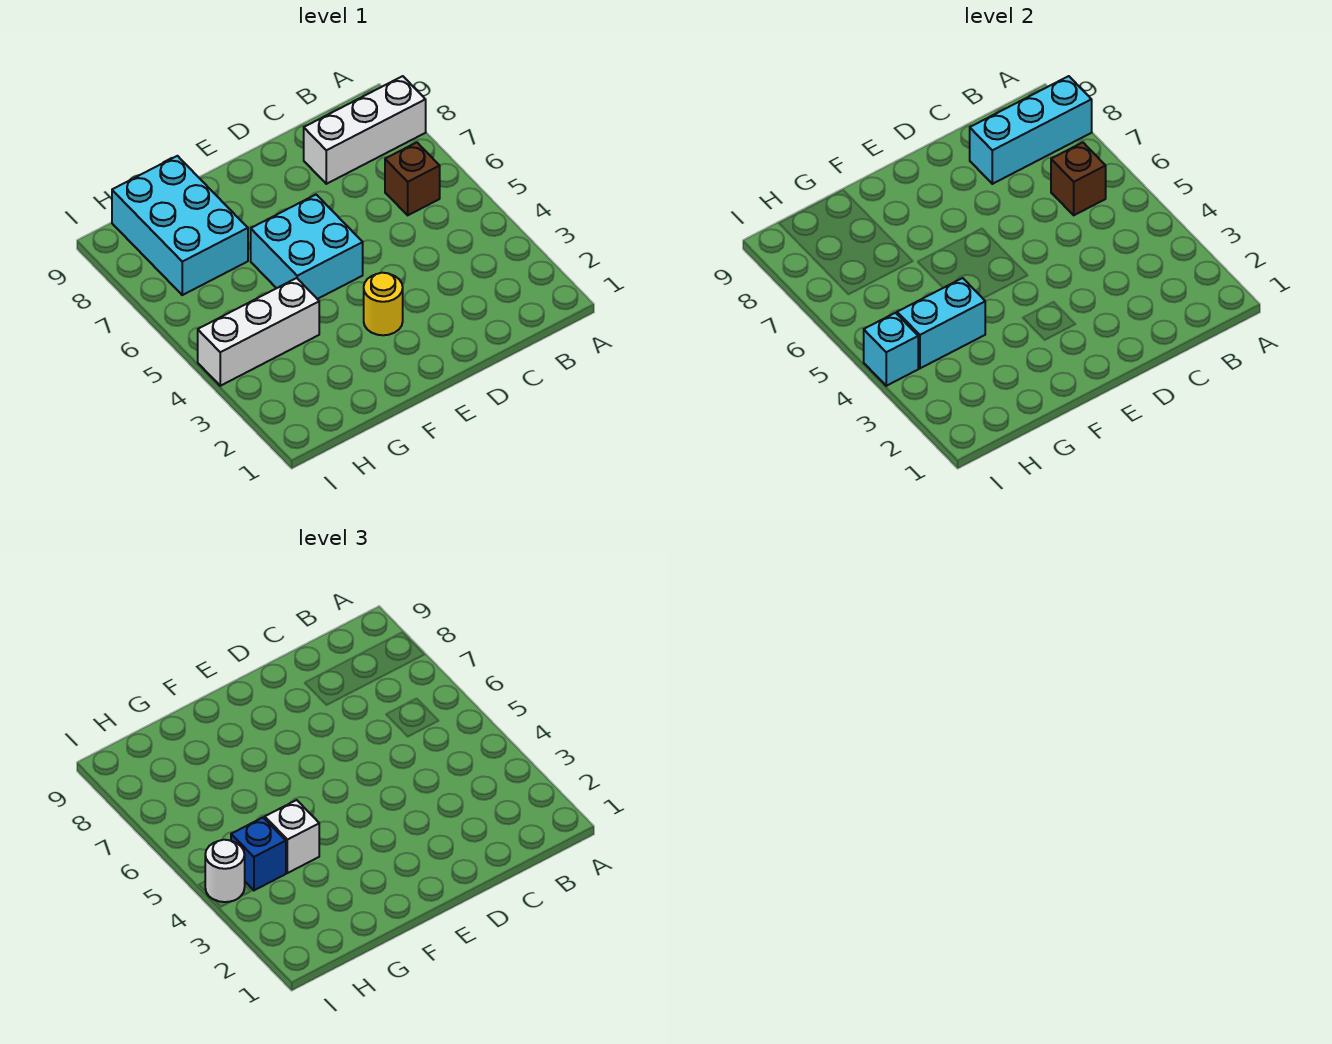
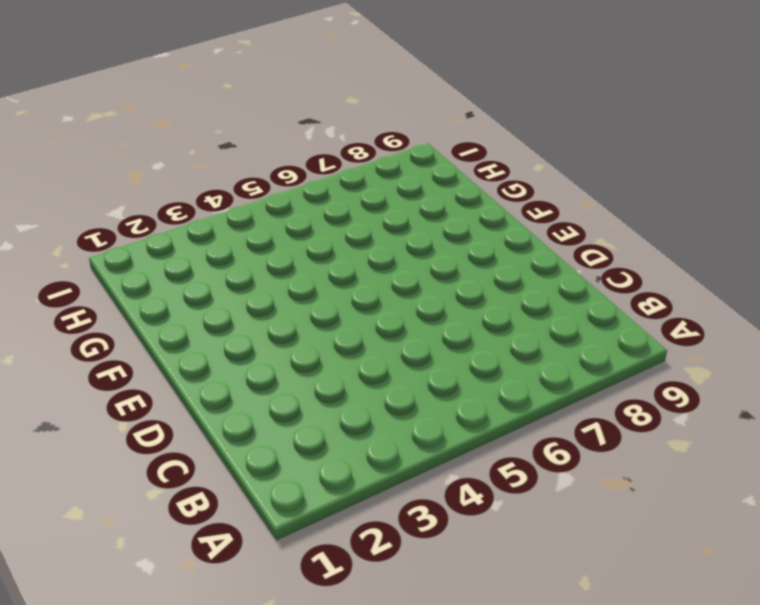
none -> white 1x3 brick [304,76,426,184]
none -> brown 1x1 brick [385,142,440,215]
none -> yellow 1x1 round brick [364,273,403,335]

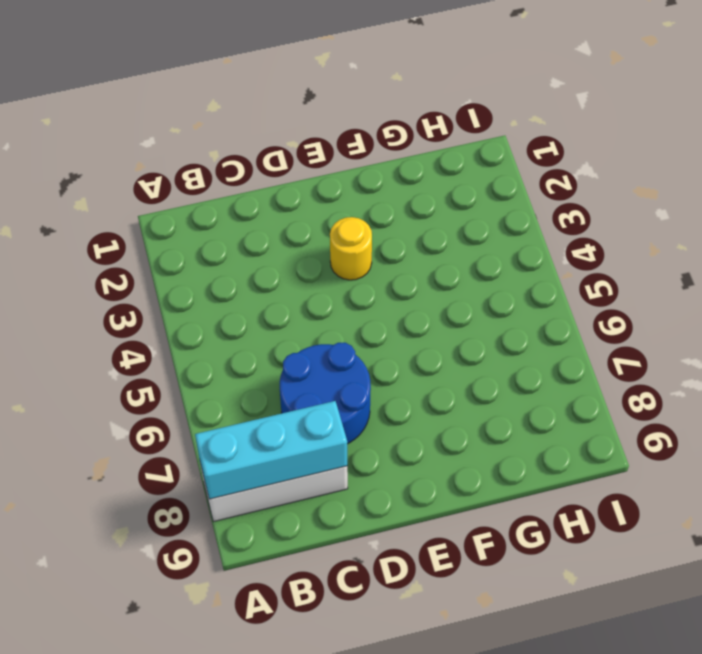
blue 2x2 round brick [280,343,371,444] -> none
none -> brown 1x1 brick [385,142,440,215]
none -> cyan 2x2 brick [251,195,363,299]
none -> white 1x3 brick [198,278,319,386]

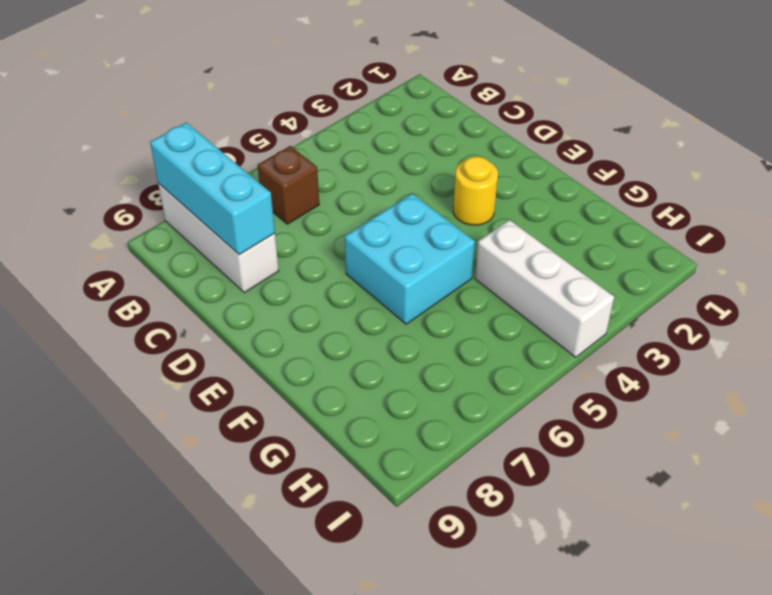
none -> cyan 2x3 brick [112,156,248,295]
none -> brown 1x1 brick [1051,142,1106,215]
none -> cyan 1x2 brick [897,278,985,368]

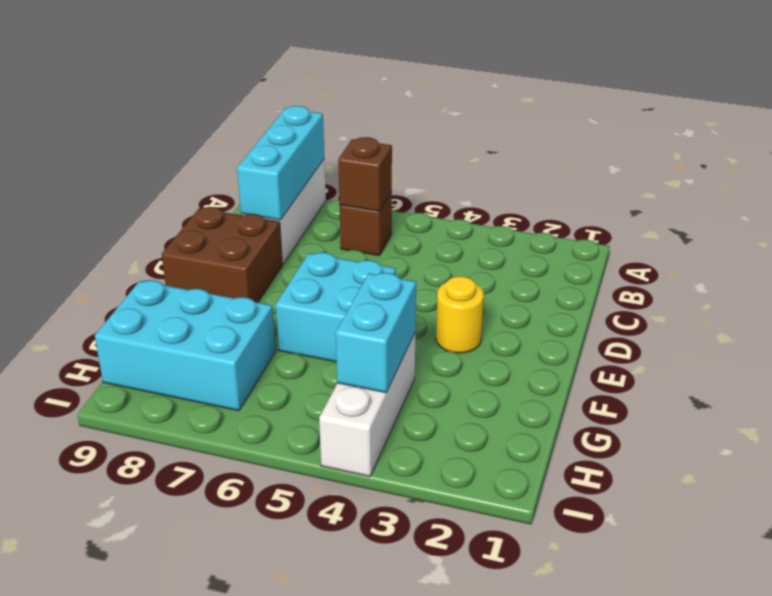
brown 2x2 brick [162,207,282,302] -> none
none -> cyan 1x1 brick [864,313,919,386]
none -> white 1x1 brick [265,800,319,873]
none -> blue 1x1 brick [231,818,286,890]

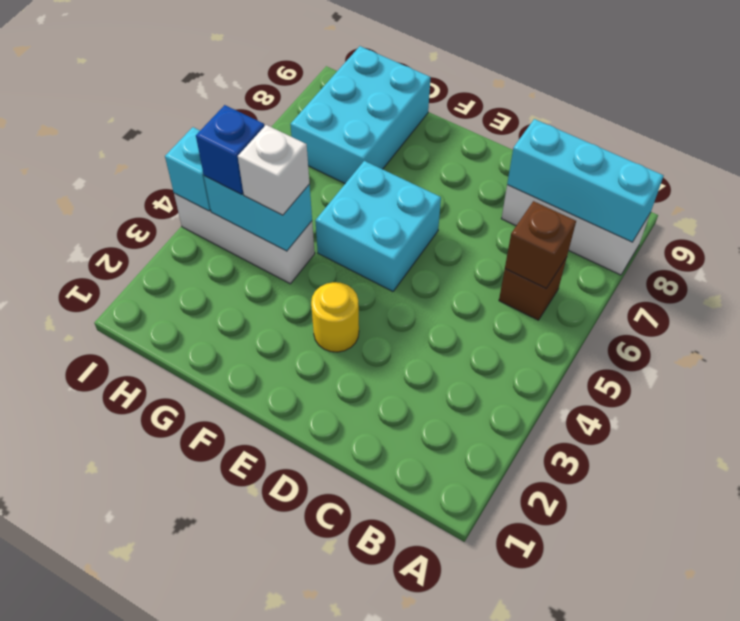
none -> white 1x1 round brick [205,840,245,902]

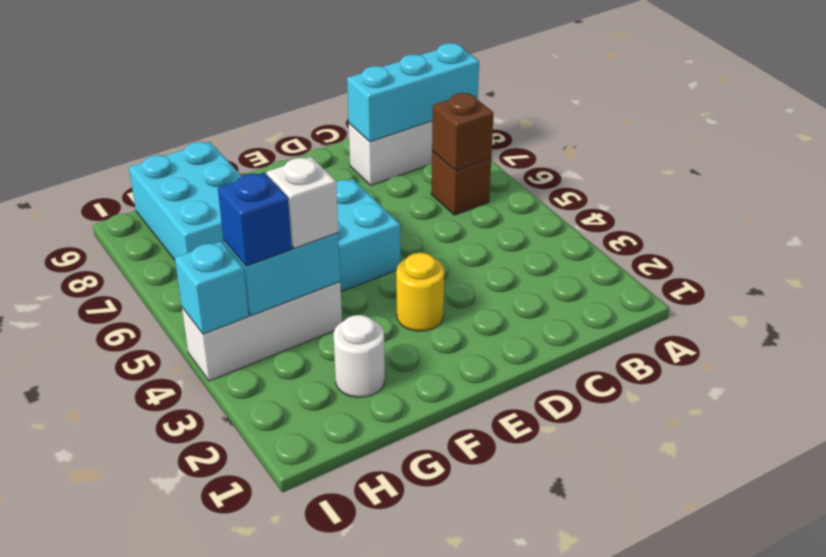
white 1x1 round brick [333,315,385,398] -> white 1x1 round brick moved to [205,840,245,902]

